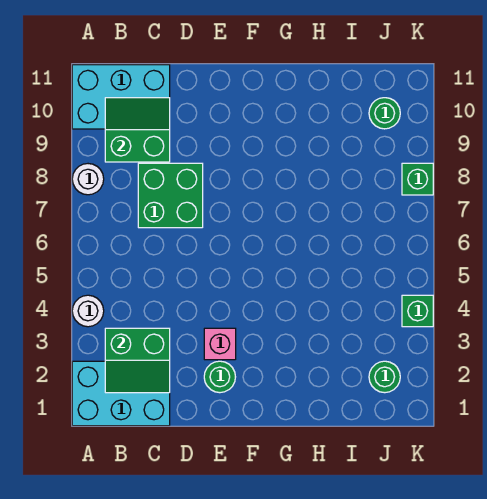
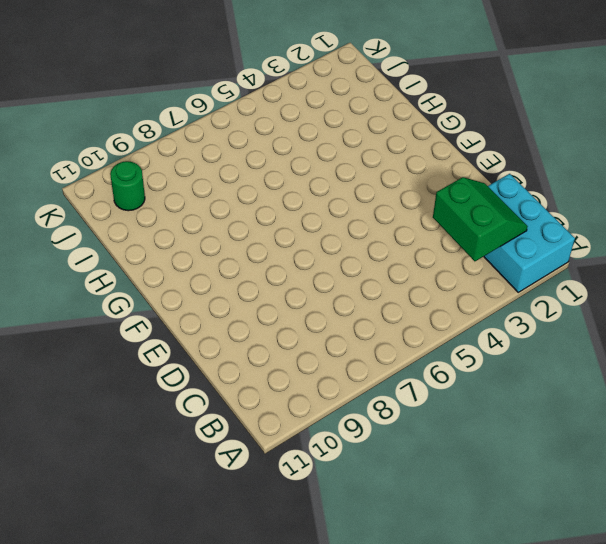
none -> white 1x1 round brick [72,295,104,327]
none -> white 1x1 round brick [72,164,104,195]
none -> cyan 2x3 brick [72,65,170,129]

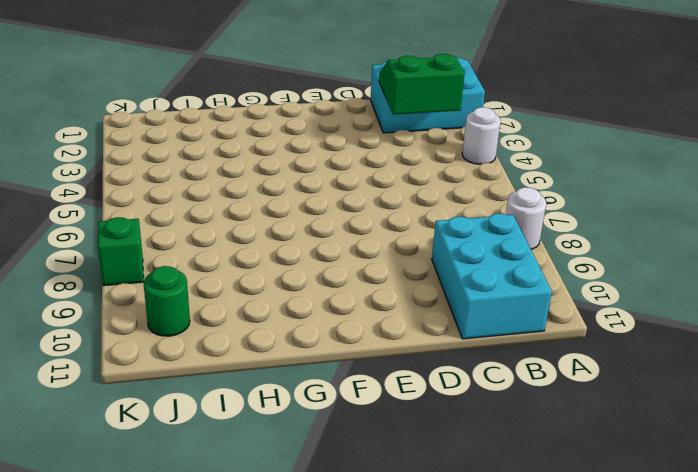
cyan 2x3 brick [432,213,552,339] -> cyan 2x3 brick turned to [72,65,170,129]
none -> green 2x2 brick [138,163,203,228]
none -> green 1x1 round brick [204,361,235,393]
none -> pink 1x1 brick [204,328,236,360]

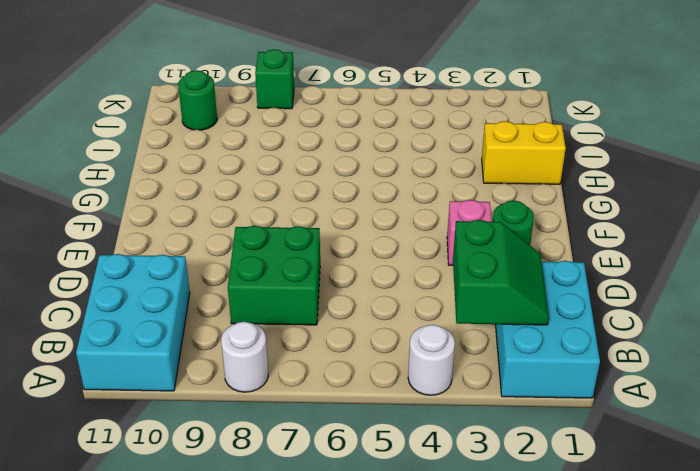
yellow 1x2 brick [482,121,566,184] -> none
none -> green 1x1 round brick [369,361,400,393]
none -> green 1x1 brick [402,295,433,327]
none -> green 2x2 slope [105,98,170,162]

